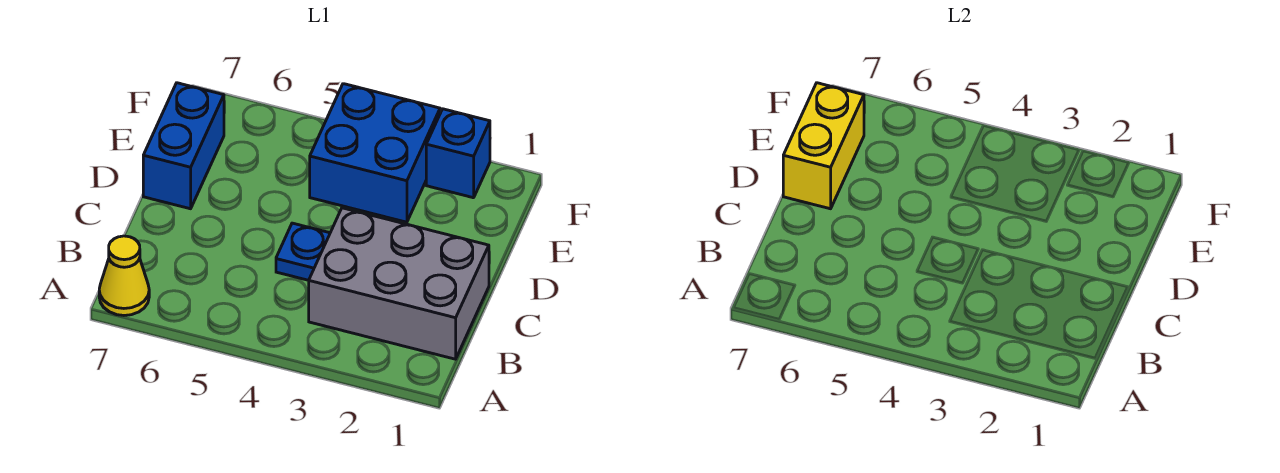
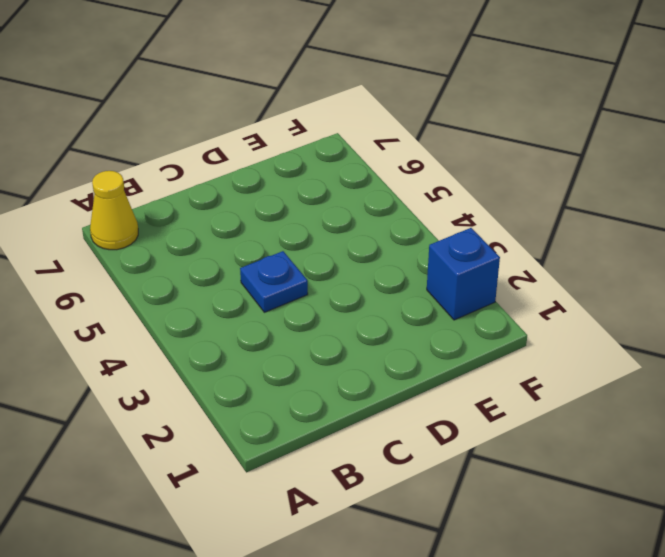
none -> grey 2x3 brick [309,208,489,359]
none -> blue 1x2 brick [143,83,224,209]

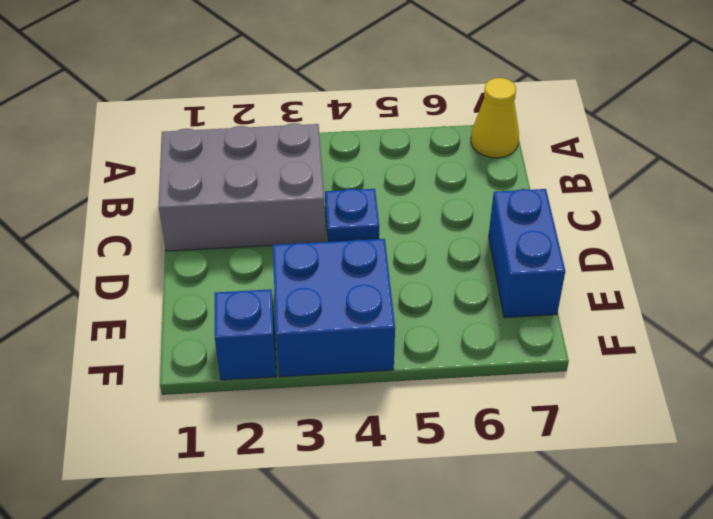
none -> yellow 1x2 brick [783,83,864,209]

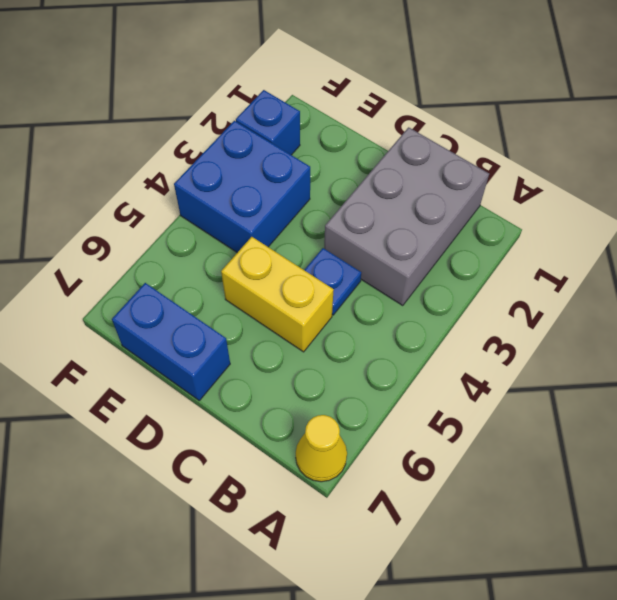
yellow 1x2 brick [221,237,334,352] -> yellow 1x2 brick moved to [783,83,864,209]

